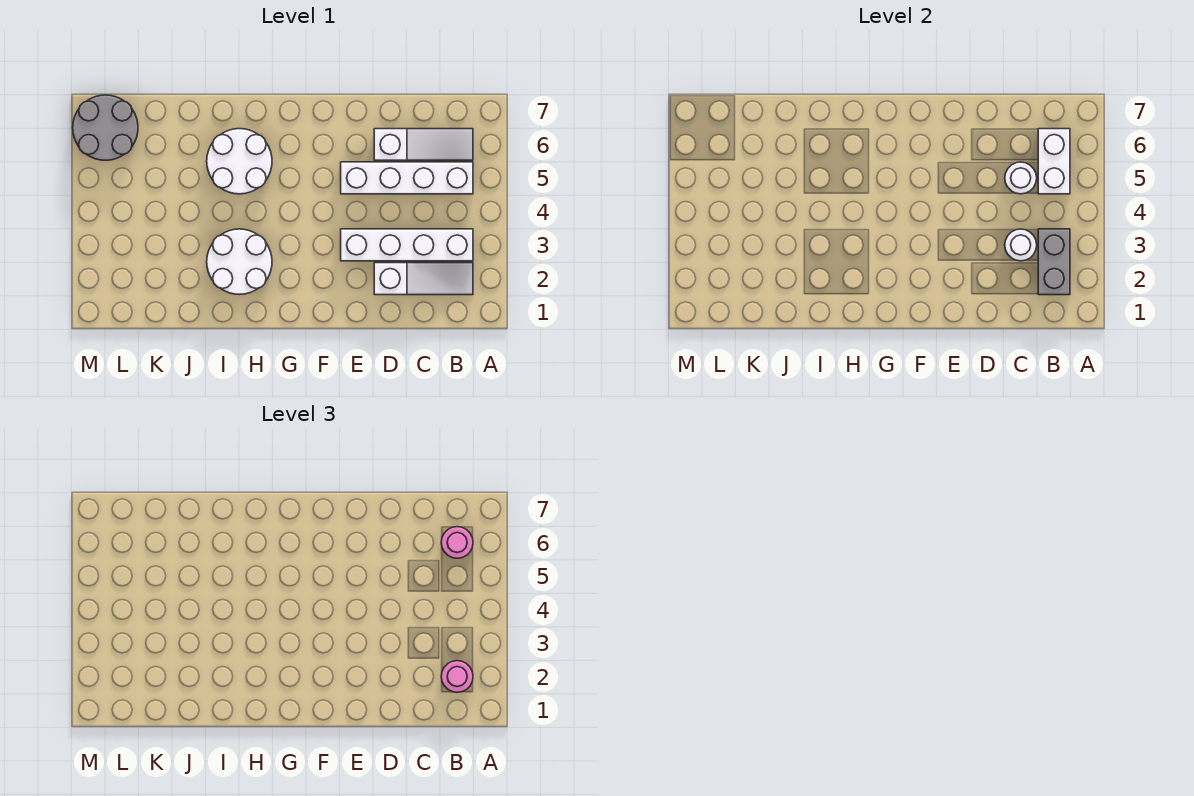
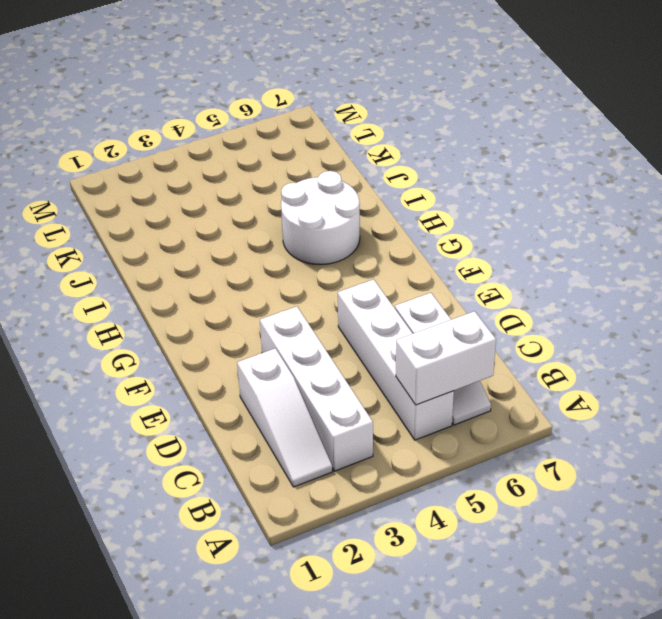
none -> white 2x2 round brick [207,229,272,294]
none -> grey 2x2 round brick [73,95,138,160]
none -> grey 1x2 brick [1038,229,1070,295]

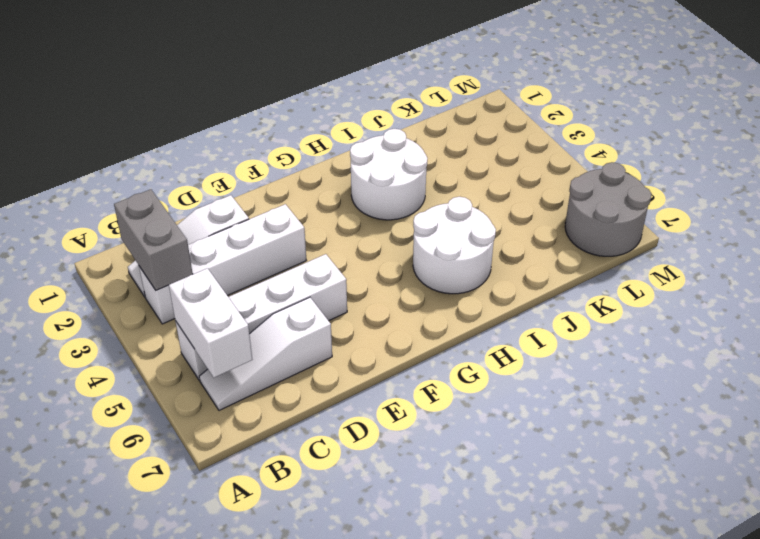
none -> white 1x1 round brick [1005,229,1037,261]
none -> white 1x1 round brick [1005,162,1037,194]
none -> pink 1x1 round brick [441,661,473,692]

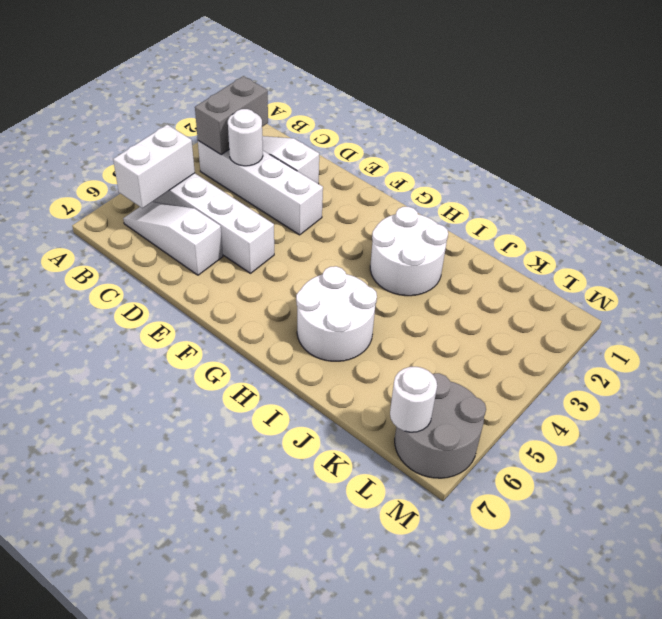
white 1x1 round brick [390,367,437,432] -> white 1x1 round brick moved to [1005,162,1037,194]
none -> pink 1x1 round brick [441,661,473,692]
none -> pink 1x1 round brick [441,527,473,558]

